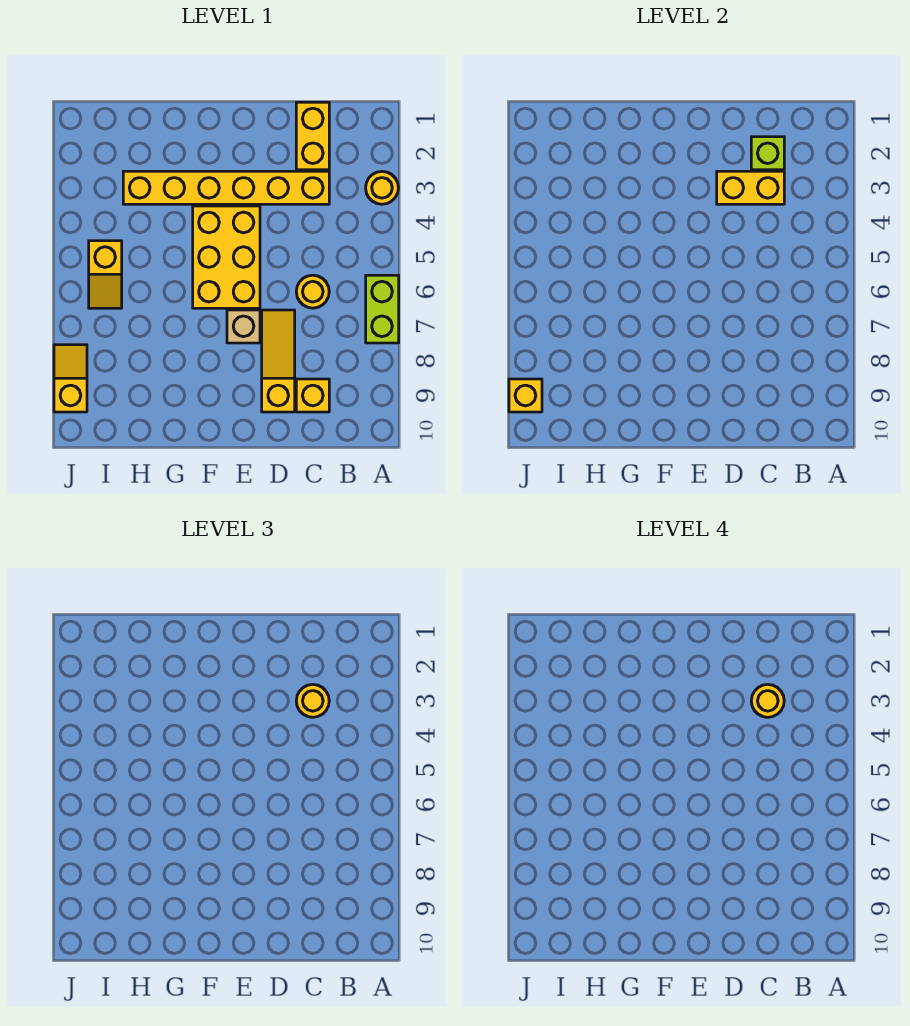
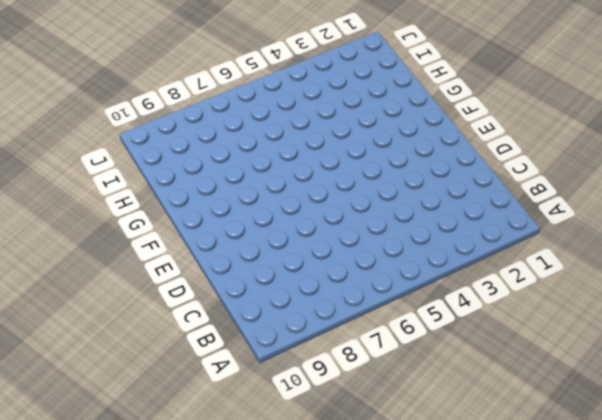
none -> yellow 1x1 round brick [366,171,398,204]
none -> lime 1x2 brick [366,275,399,343]
none -> yellow 1x2 brick [296,102,329,170]

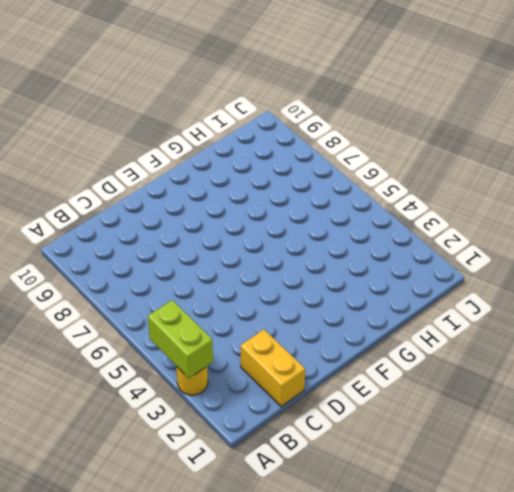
lime 1x2 brick [148,300,213,378] -> lime 1x2 brick moved to [366,275,399,343]
none -> yellow 1x6 brick [123,171,329,204]
none -> yellow 1x1 round brick [296,275,329,308]
none -> yellow 1x1 brick [296,379,329,412]

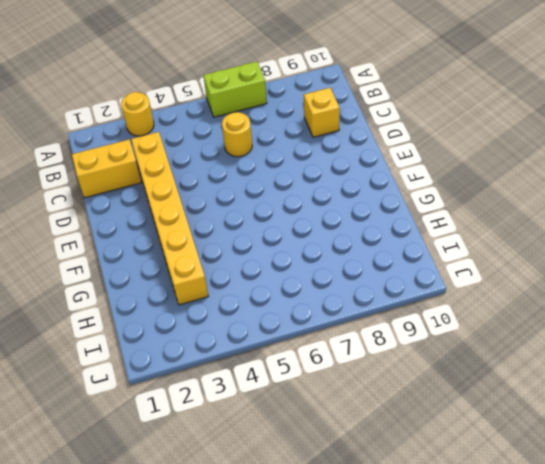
none -> yellow 1x3 slope [262,310,295,412]
none -> yellow 2x3 brick [193,206,260,308]
none -> tan 1x1 brick [227,310,260,343]

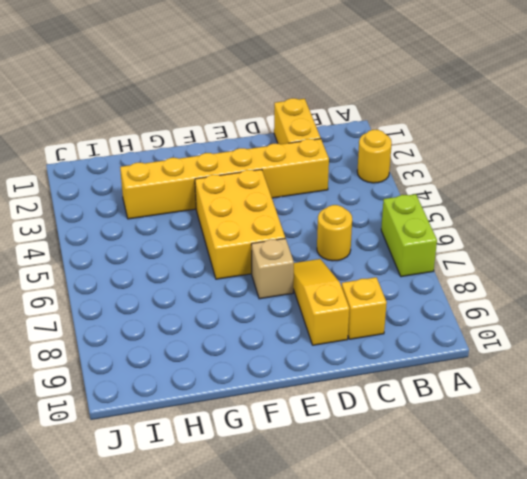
none -> yellow 1x2 slope [89,241,122,308]
none -> yellow 1x2 slope [54,345,87,412]
none -> lime 1x1 brick [751,137,784,170]

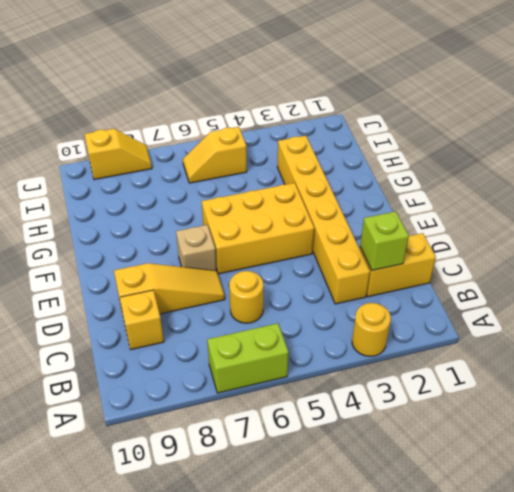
none -> yellow 1x2 brick [717,171,784,204]
none -> yellow 1x1 brick [509,379,542,412]
none -> yellow 1x1 round brick [296,684,329,717]

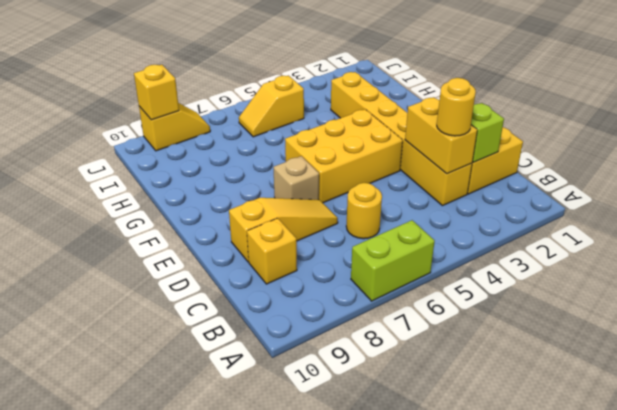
none -> yellow 1x1 round brick [366,171,398,204]
none -> yellow 1x1 round brick [751,684,784,717]

